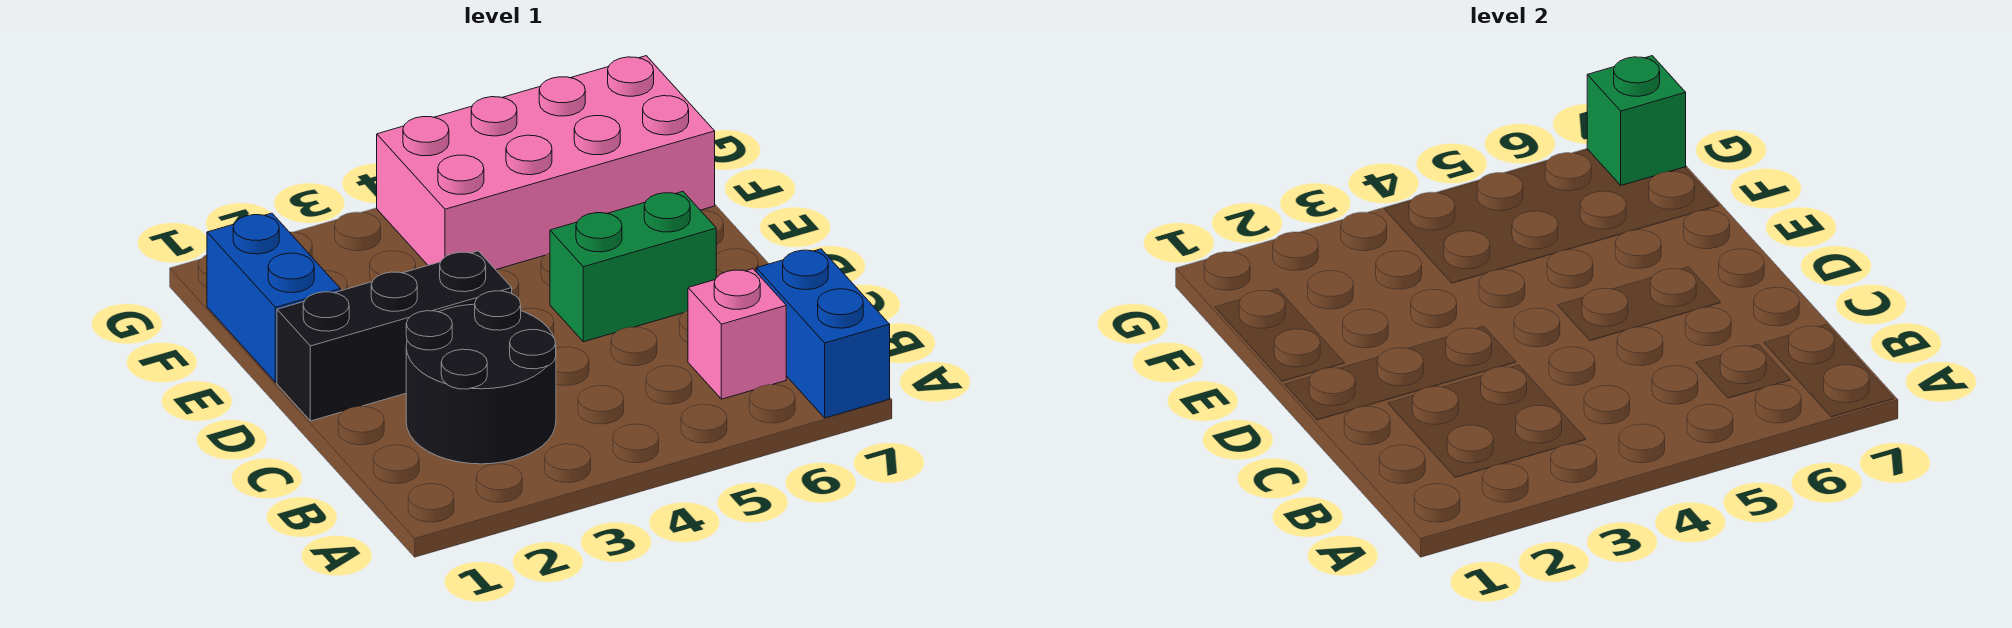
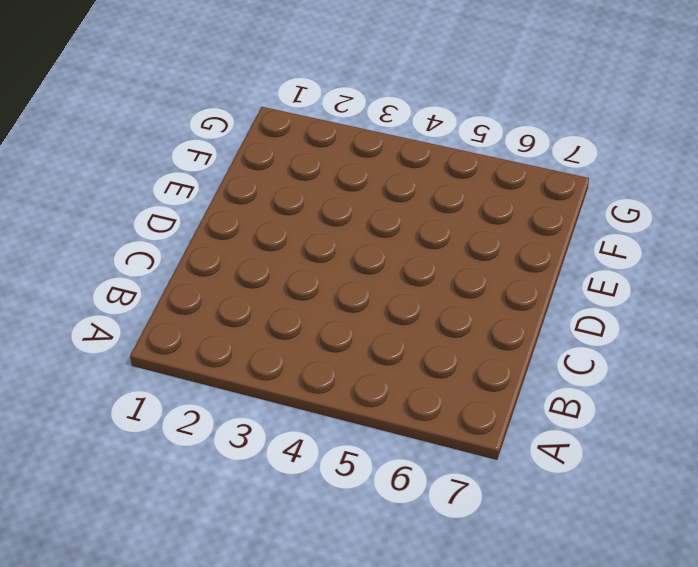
none -> blue 1x2 brick [756,249,890,418]
none -> black 2x2 round brick [406,291,556,464]

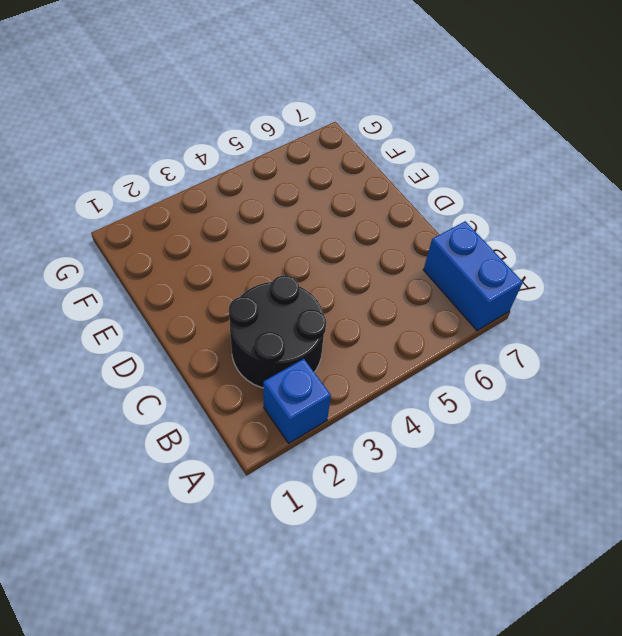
blue 1x1 brick [263,359,331,443] -> none
none -> pink 1x1 brick [688,269,786,399]
none -> black 1x3 brick [277,251,512,421]

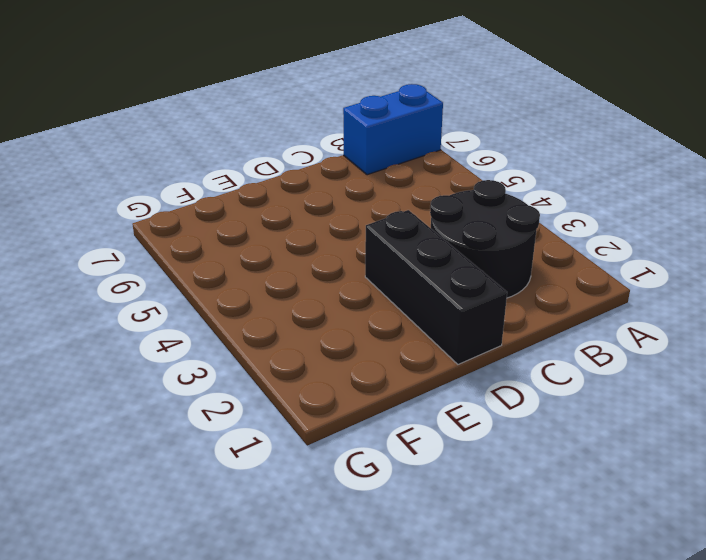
none -> pink 1x1 brick [688,269,786,399]
none -> green 1x2 brick [550,192,716,342]

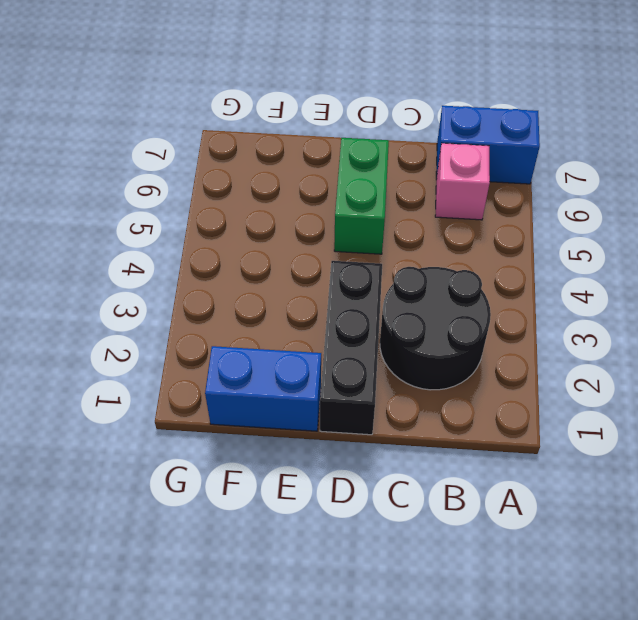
none -> pink 2x4 brick [377,56,715,270]
none -> green 1x1 brick [1587,56,1686,185]

